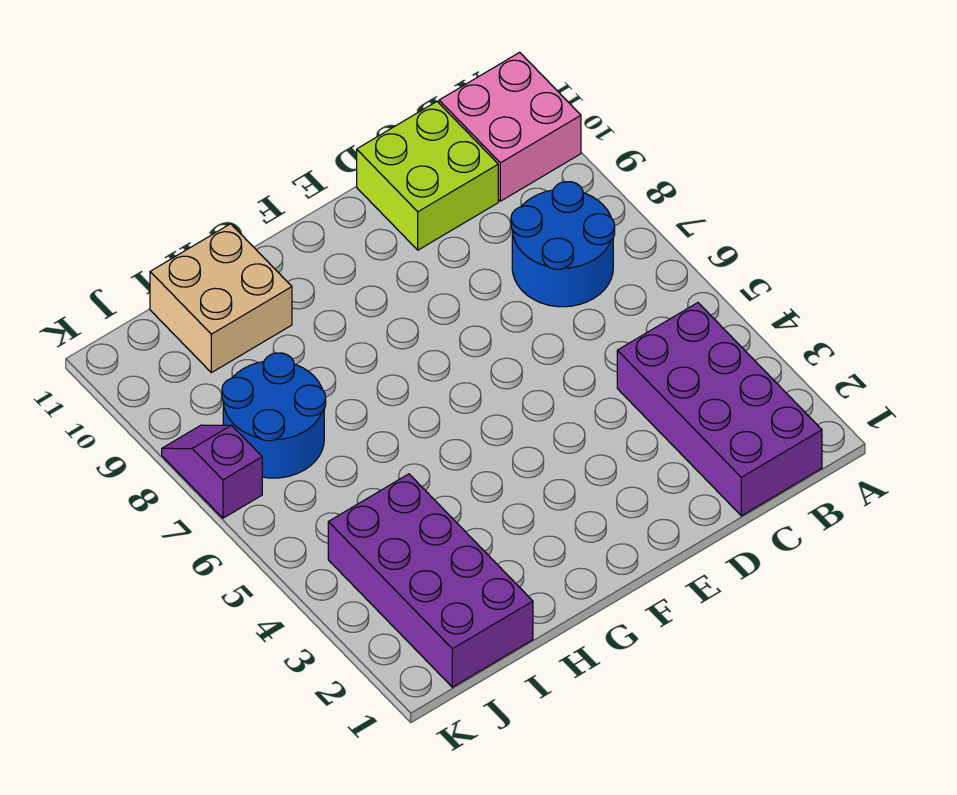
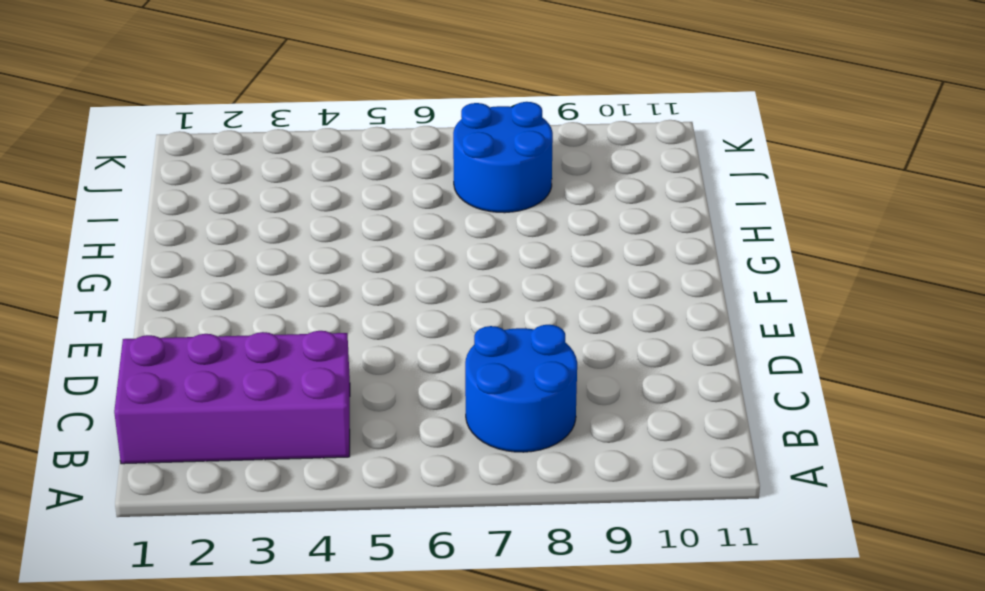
none -> pink 2x2 brick [439,52,581,201]
none -> lime 2x2 brick [357,102,498,250]

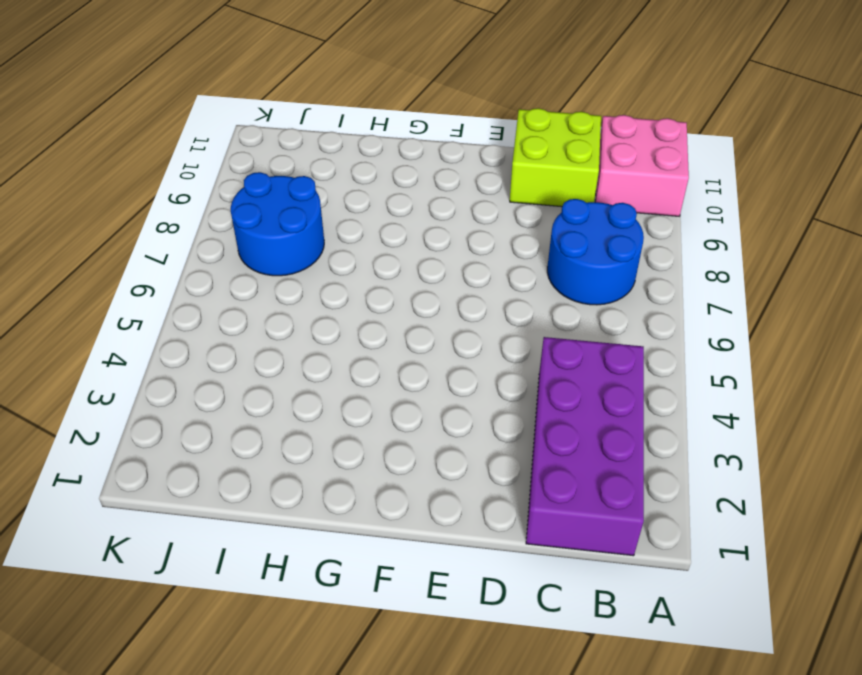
none -> tan 2x2 brick [150,224,292,373]
none -> purple 2x4 brick [328,474,533,687]

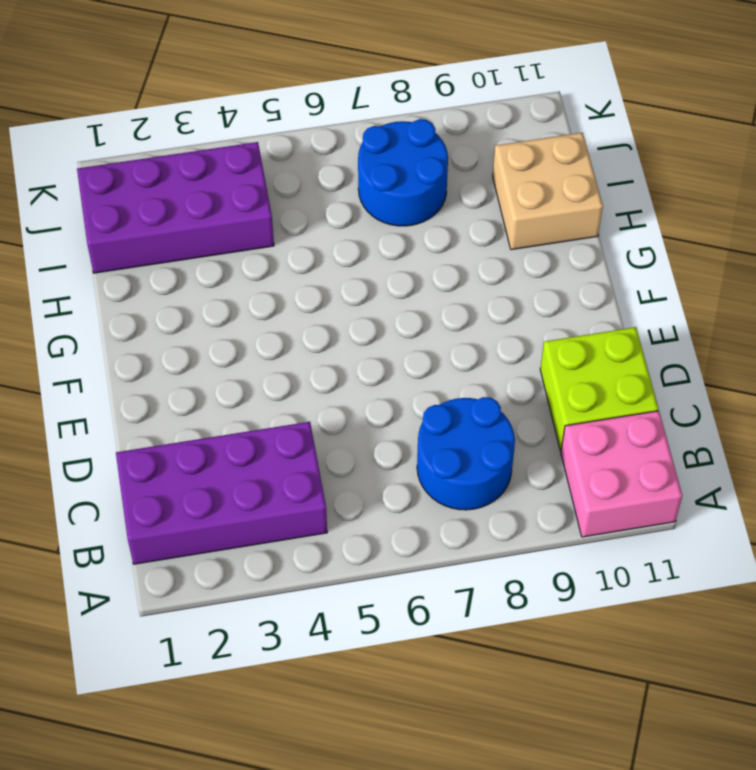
none -> purple 1x2 slope [162,425,262,518]

